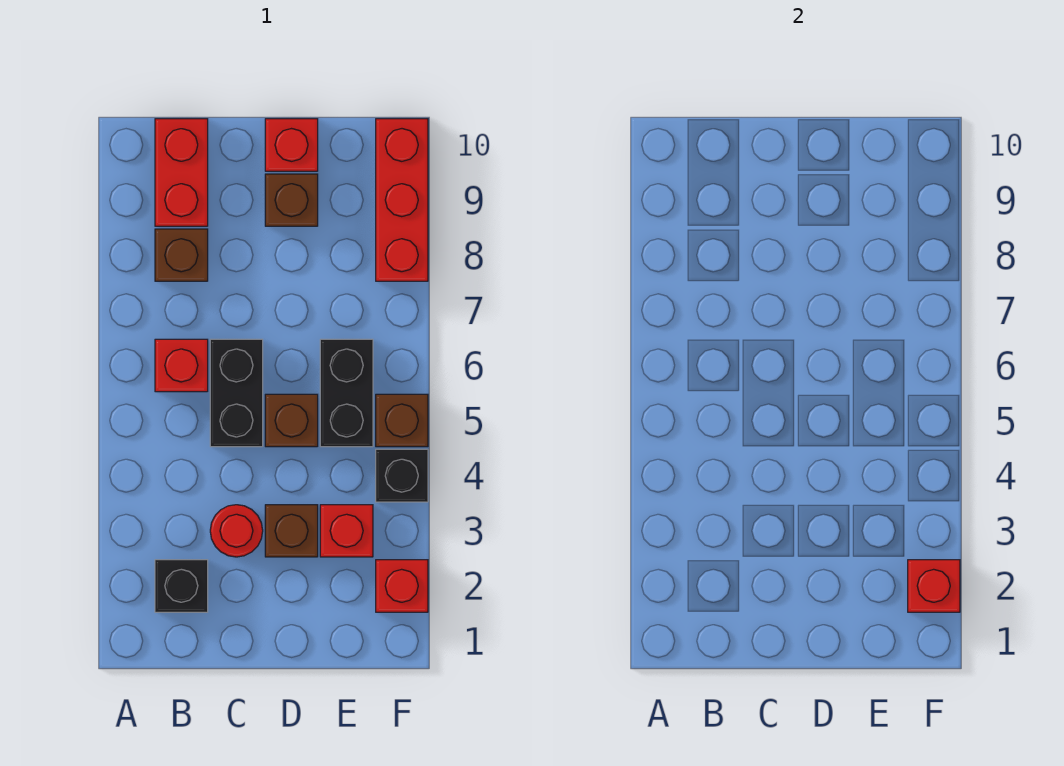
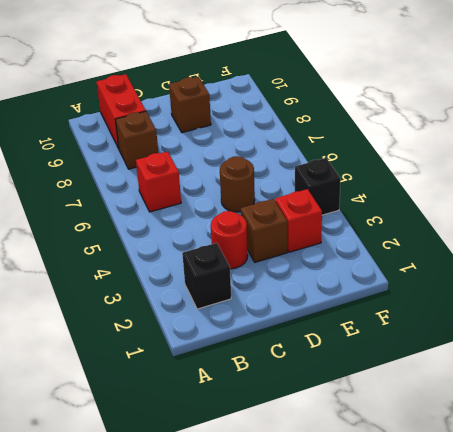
brown 1x1 round brick [220,156,255,212] -> brown 1x1 brick [265,394,318,447]
none -> black 1x2 brick [210,339,263,447]
none -> red 1x1 brick [265,119,318,171]
none -> black 1x2 brick [320,339,373,447]

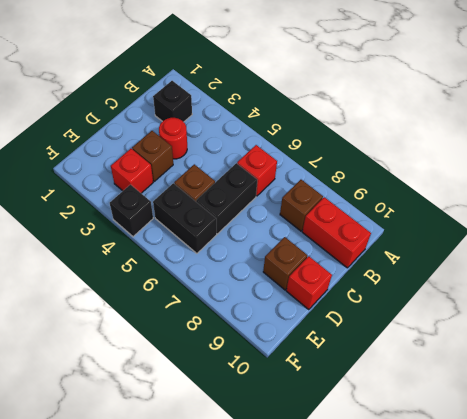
black 1x2 brick [196,163,257,234] -> black 1x2 brick turned to [210,339,263,447]
none -> red 1x1 brick [376,560,428,612]
none -> brown 1x1 brick [376,394,428,447]
none -> red 1x3 brick [376,119,428,281]

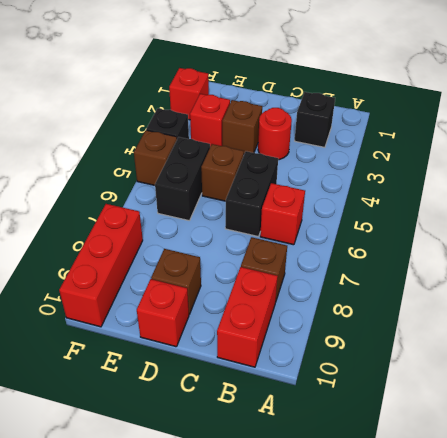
none -> red 1x1 brick [908,560,960,612]

